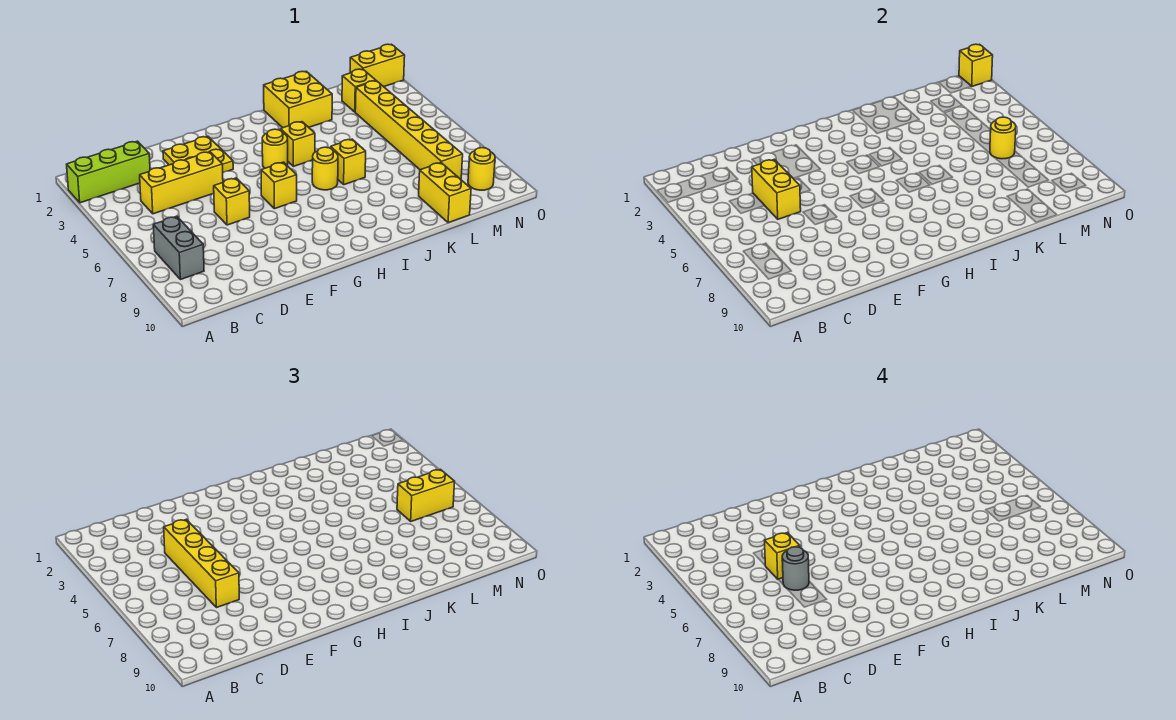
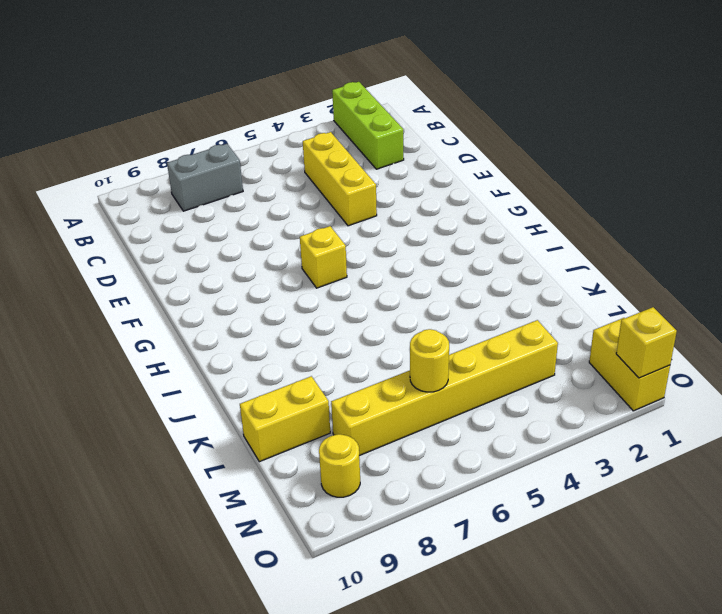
none -> yellow 2x2 plate [163,136,233,173]
none -> yellow 1x1 brick [214,178,250,225]
none -> yellow 1x1 round brick [262,129,288,168]

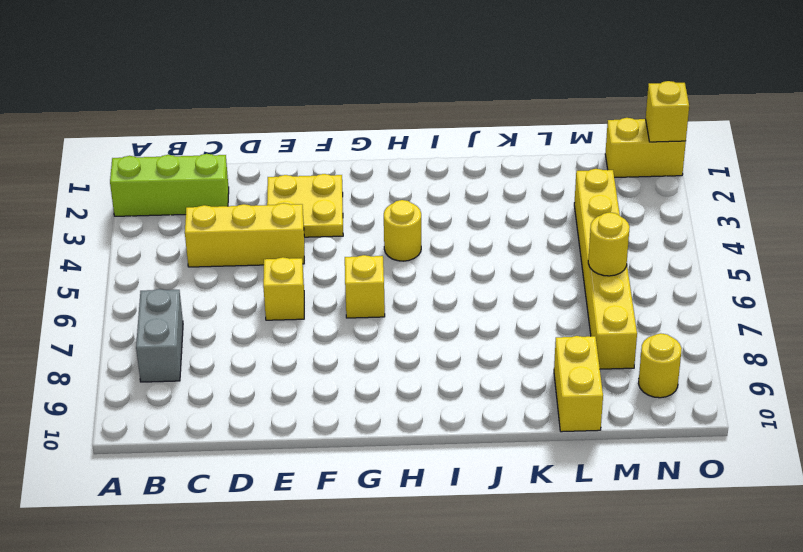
none -> yellow 1x1 brick [281,122,315,166]
none -> yellow 1x1 round brick [312,147,338,190]
none -> yellow 2x2 brick [264,71,332,128]

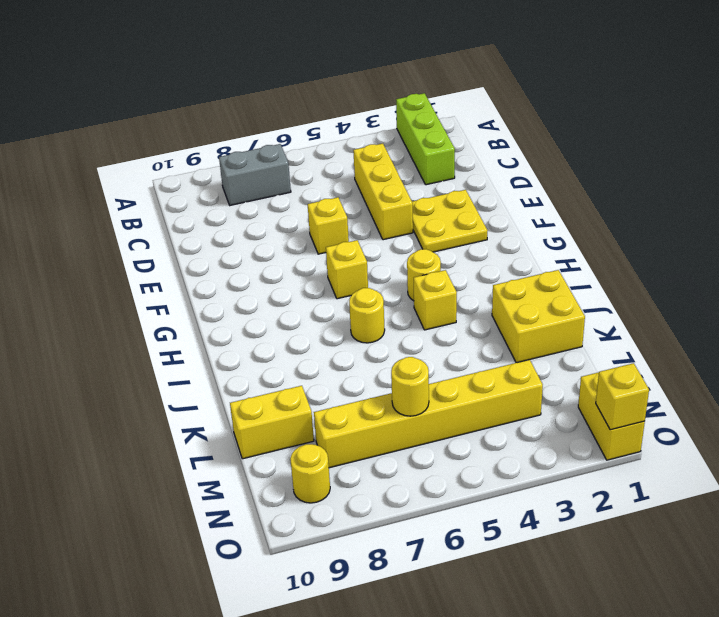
none -> yellow 1x1 brick [331,139,366,185]
none -> yellow 1x1 brick [342,69,376,112]
none -> yellow 1x2 brick [752,159,801,219]

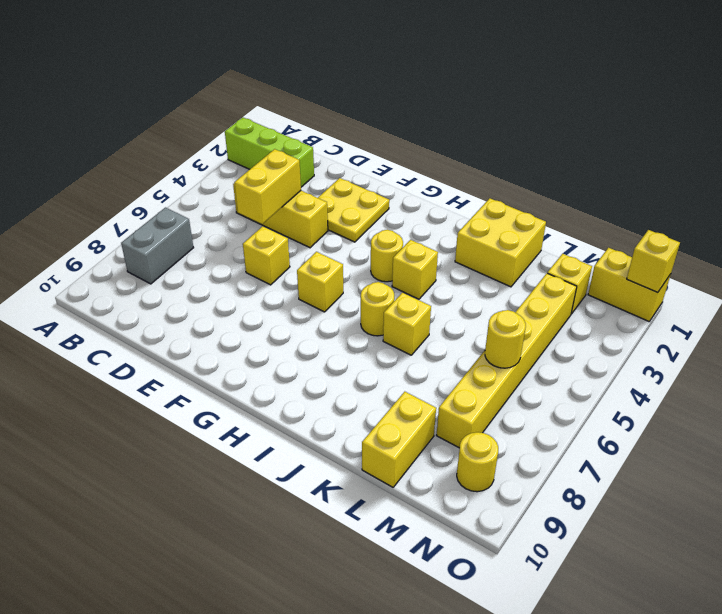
none -> yellow 1x4 brick [164,519,239,608]
none -> yellow 1x2 brick [397,470,455,521]
none -> yellow 1x1 brick [764,533,800,579]

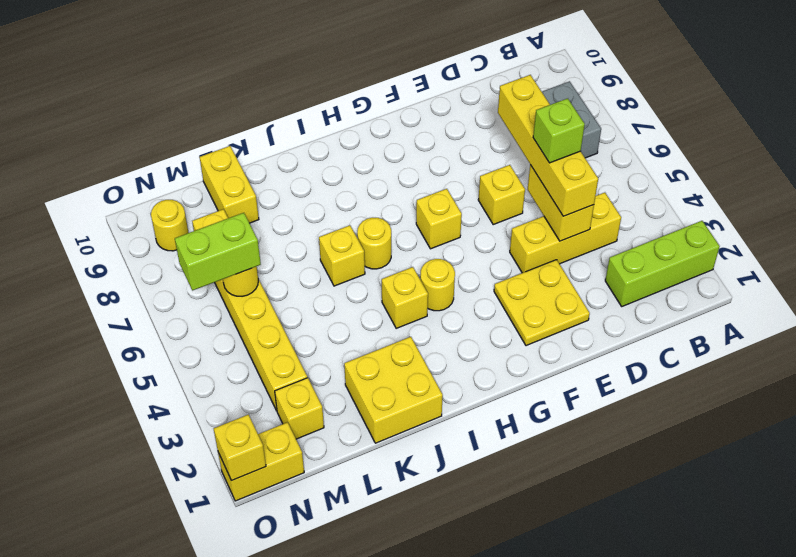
lime 1x1 brick [533,98,585,163] -> yellow 1x1 brick [764,533,800,579]
lime 1x2 brick [175,213,261,291] -> yellow 1x2 brick [397,470,455,521]
none -> grey 1x1 round brick [782,547,809,590]

